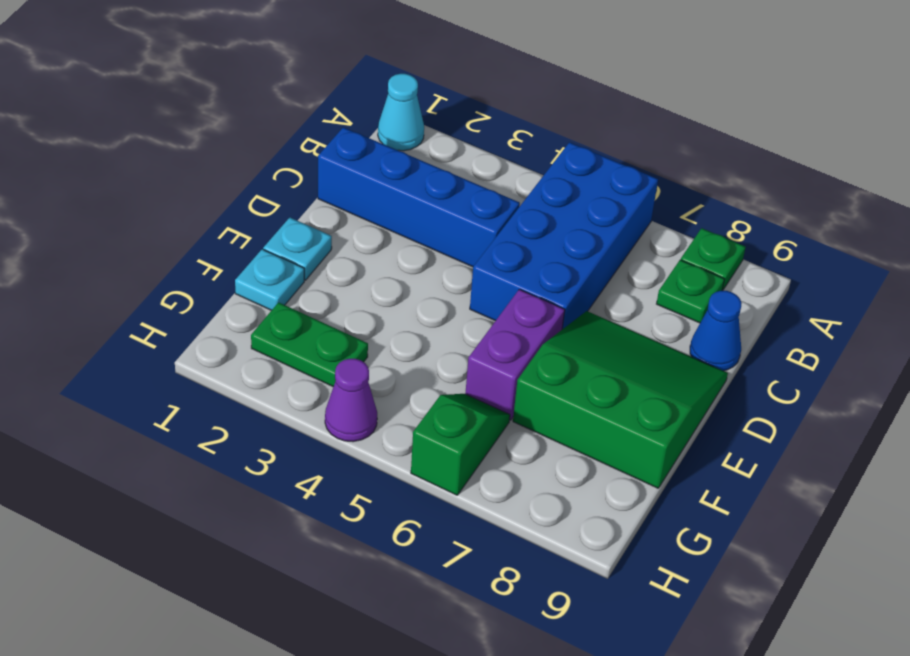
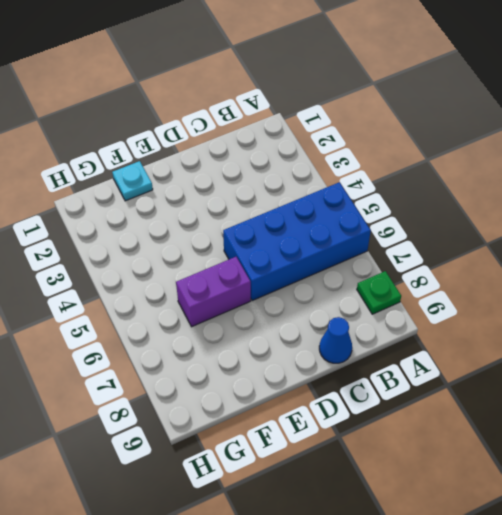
none -> cyan 1x1 cone [378,74,424,151]
none -> green 1x1 plate [657,260,724,323]
none -> blue 1x4 brick [318,127,520,267]

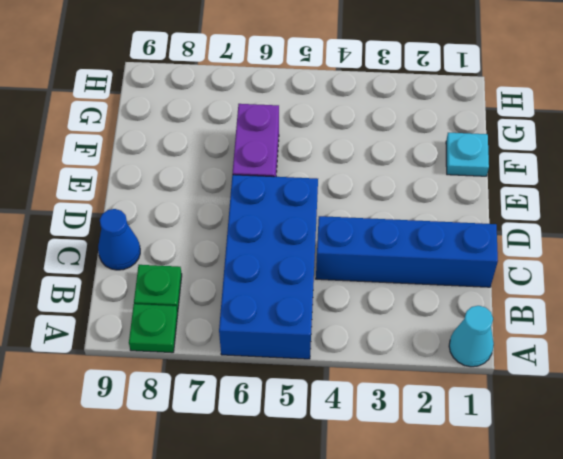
none -> green 3x3 slope [513,311,728,488]
none -> cyan 1x1 plate [263,218,332,280]
none -> green 1x2 plate [251,302,368,387]

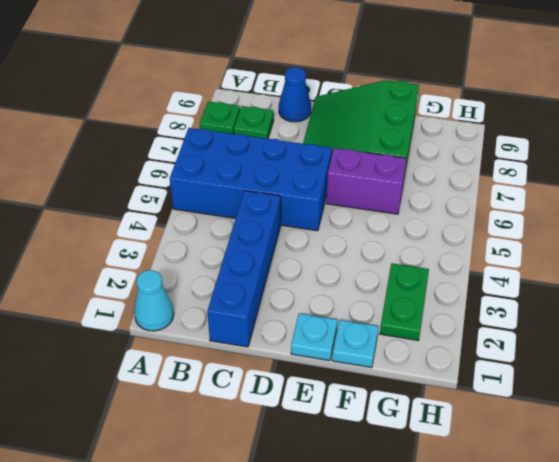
none -> green 1x2 slope [411,394,510,495]
none -> purple 1x1 cone [325,359,377,442]

